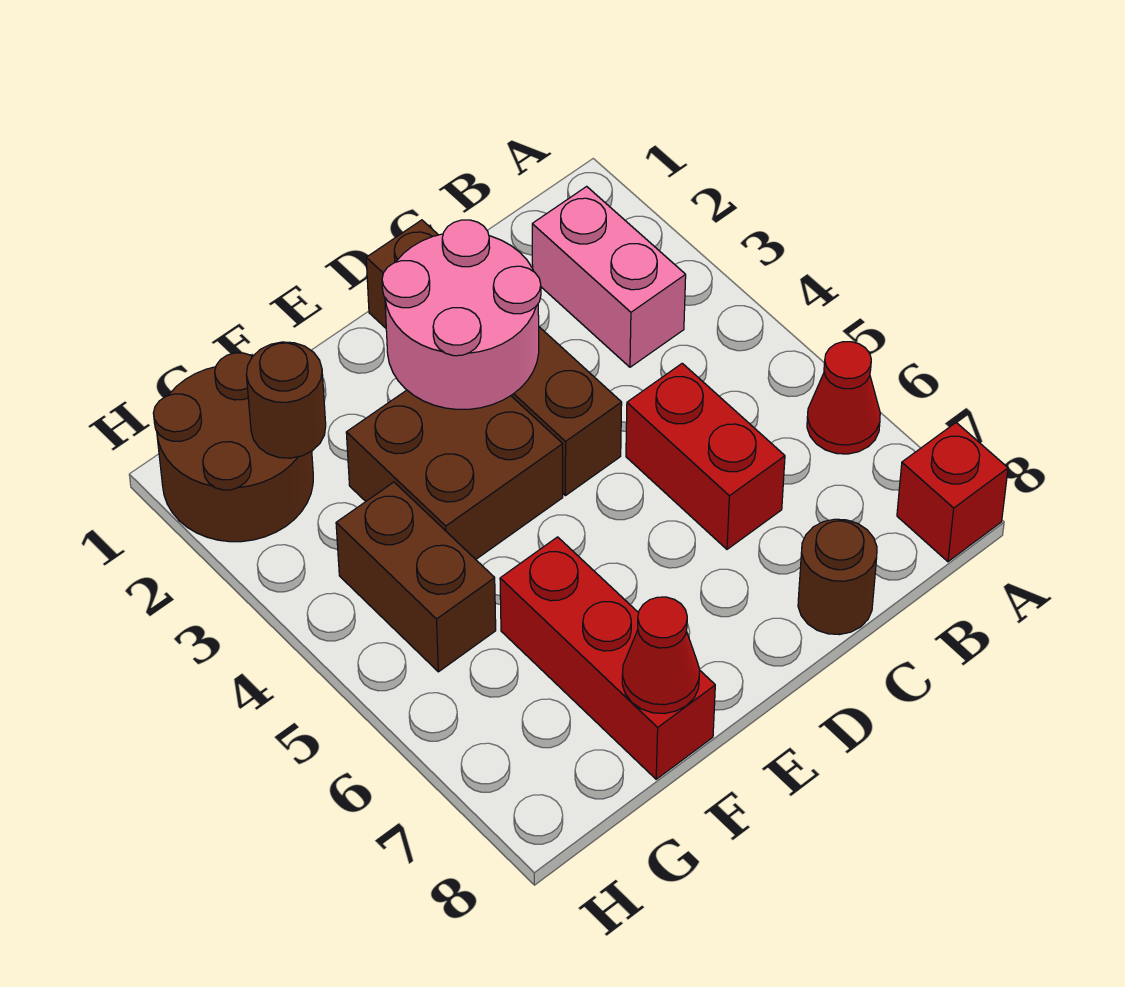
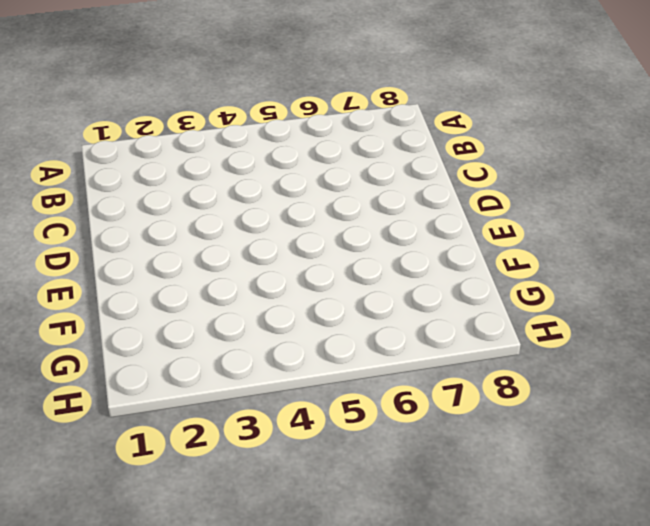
none -> red 1x1 cone [807,342,880,454]
none -> red 1x1 brick [897,423,1008,562]
none -> pink 1x2 brick [532,186,686,367]

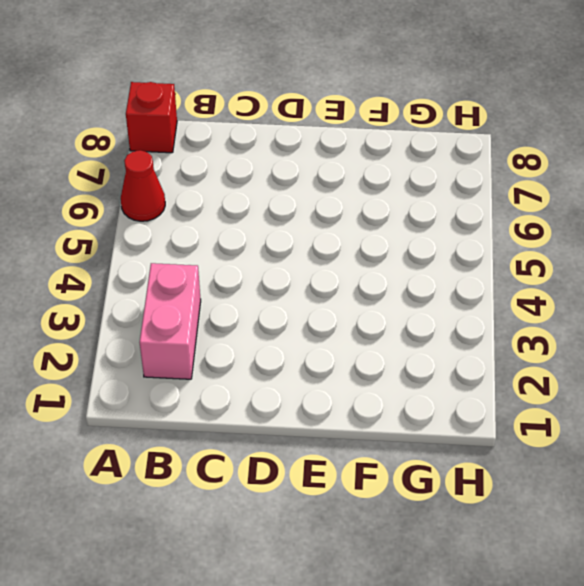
none -> red 1x2 brick [626,363,785,549]
none -> brown 1x1 round brick [798,519,877,635]
none -> brown 1x4 brick [366,220,622,496]

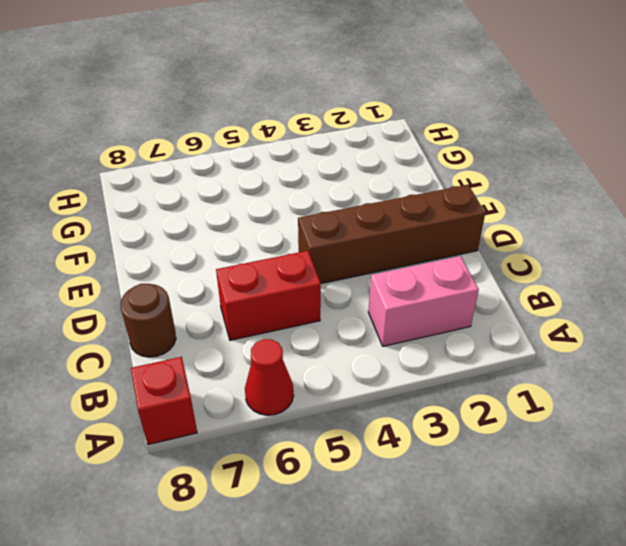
none -> brown 2x2 brick [346,390,563,559]
none -> red 1x3 brick [500,537,715,779]
none -> brown 2x2 round brick [153,353,313,542]

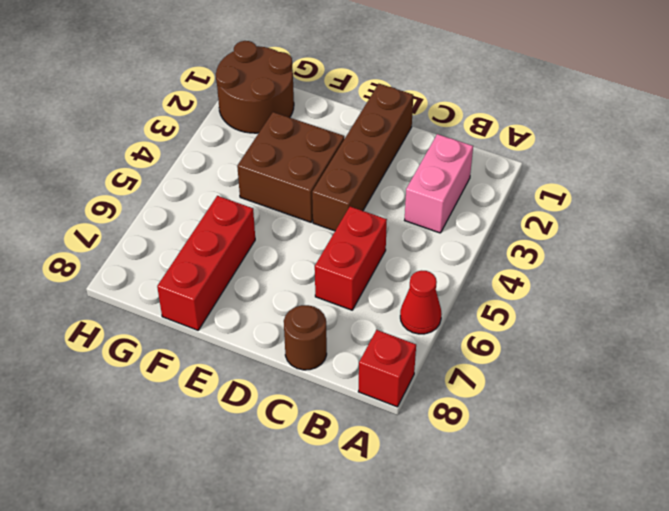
none -> brown 1x2 brick [336,482,496,672]
none -> pink 2x2 round brick [382,220,541,409]
none -> red 1x1 cone [622,597,700,714]

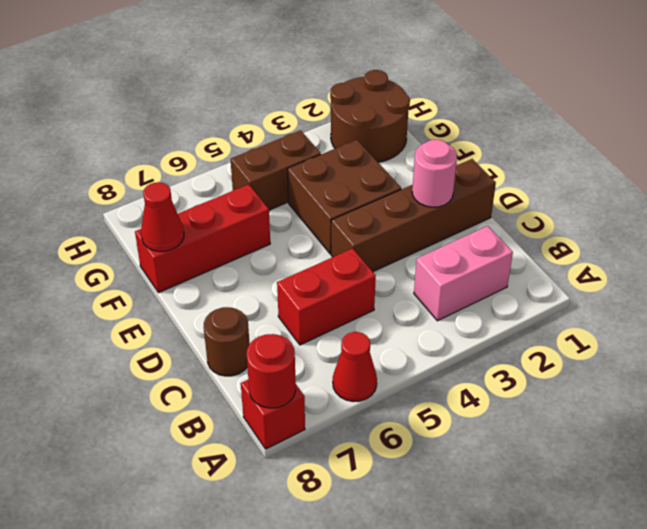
red 1x1 round brick [247,334,296,408] -> none
pink 1x1 round brick [412,140,457,207] -> pink 2x2 round brick [382,220,541,409]
none -> brown 1x1 round brick [246,342,326,458]

